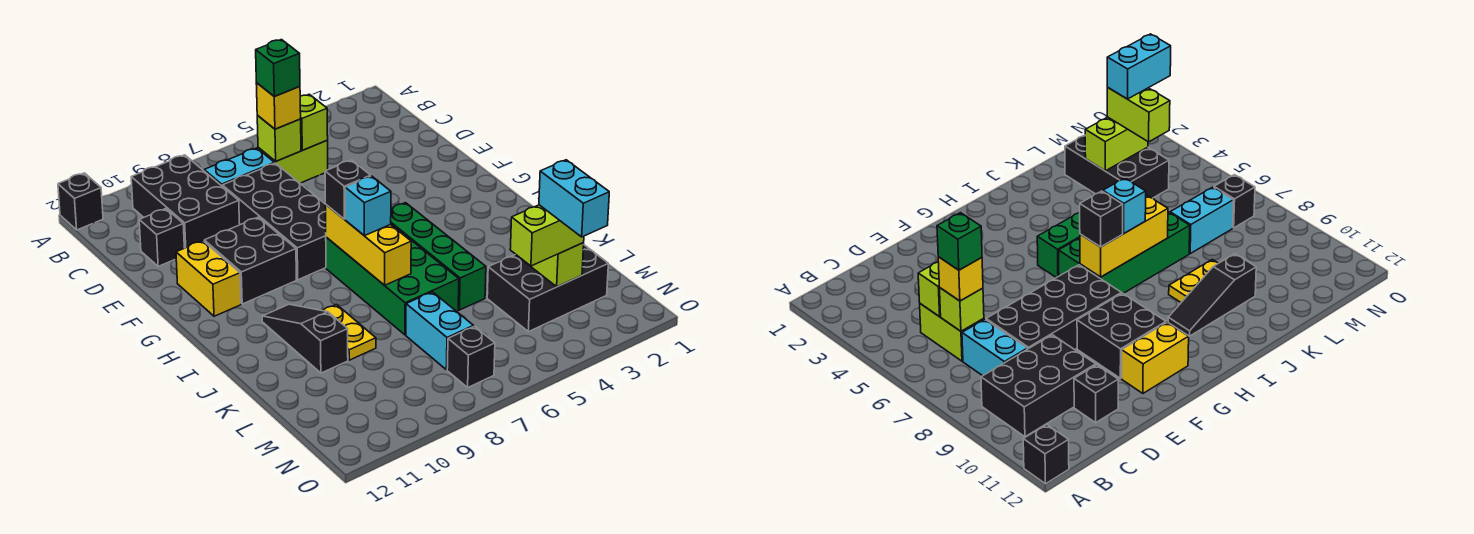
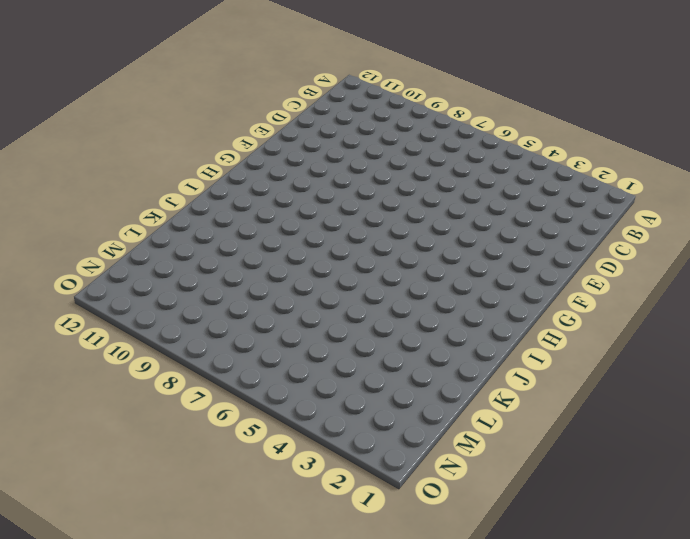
none -> black 1x1 brick [58,173,103,230]
none -> black 2x3 brick [131,155,240,248]
none -> lime 1x2 brick [258,140,328,183]

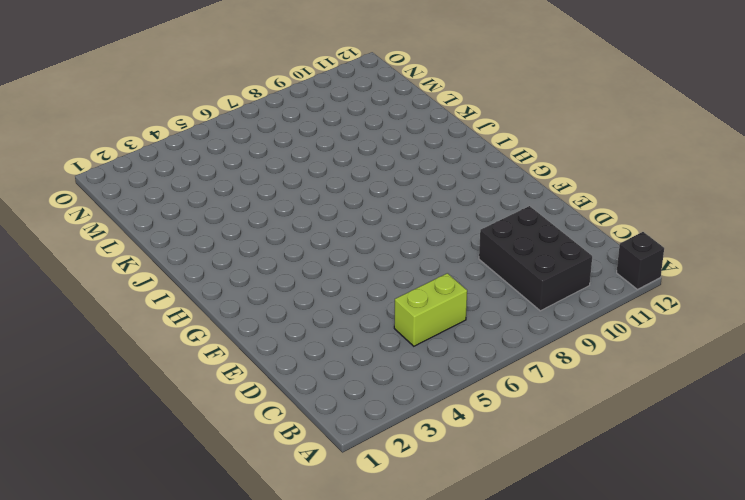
none -> cyan 1x2 brick [204,148,274,186]
none -> black 2x4 brick [222,163,326,280]
none -> black 1x1 brick [139,209,184,266]

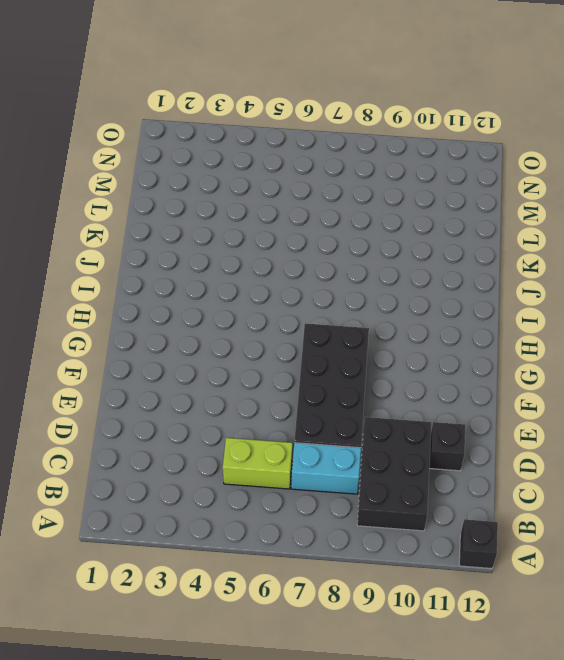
none -> black 2x2 brick [204,217,296,304]
none -> yellow 1x2 brick [176,241,241,316]
none -> green 1x4 brick [391,203,486,310]

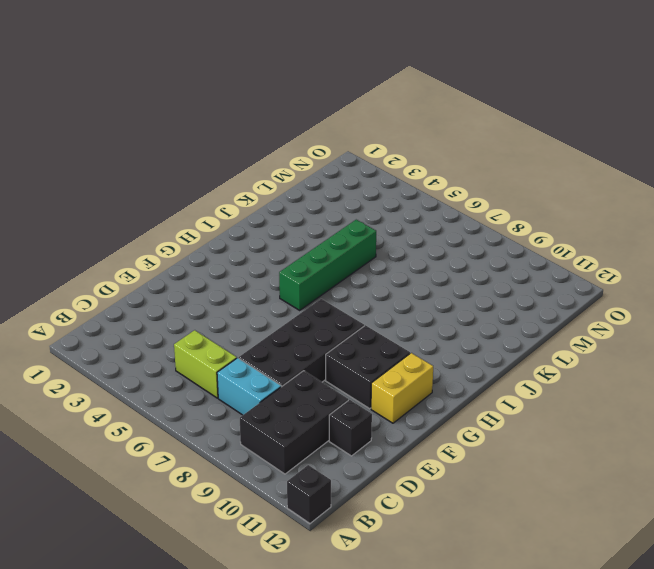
none -> green 2x4 brick [326,224,459,335]
none -> black 1x3 slope [262,304,348,373]
none -> yellow 1x2 plate [323,304,376,360]

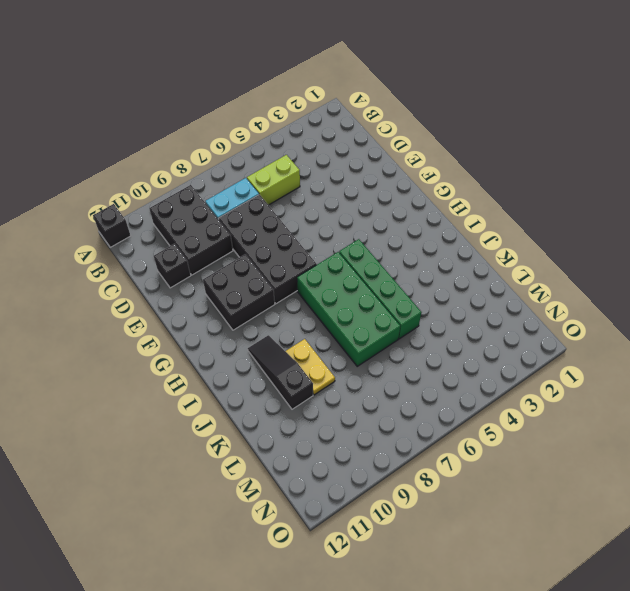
none -> yellow 1x2 brick [176,241,241,316]
none -> black 2x3 brick [487,245,608,332]
none -> cyan 1x2 brick [406,292,474,370]

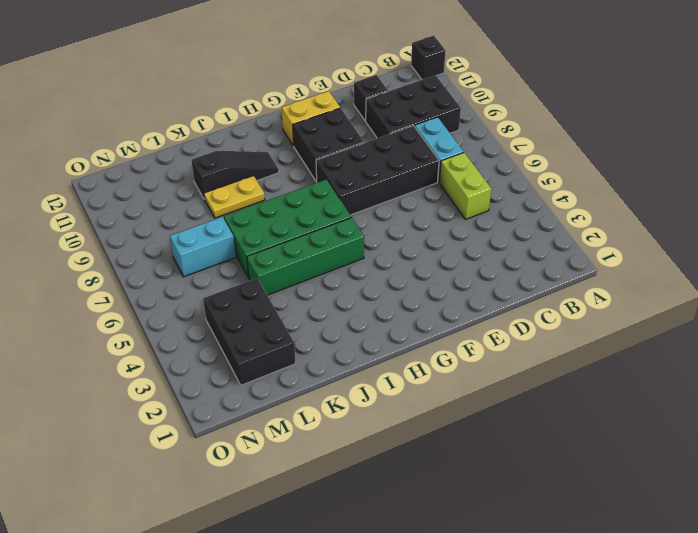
none -> black 1x1 brick [447,326,495,387]
none -> lime 1x1 brick [300,94,328,150]
none -> lime 1x1 brick [257,116,301,161]

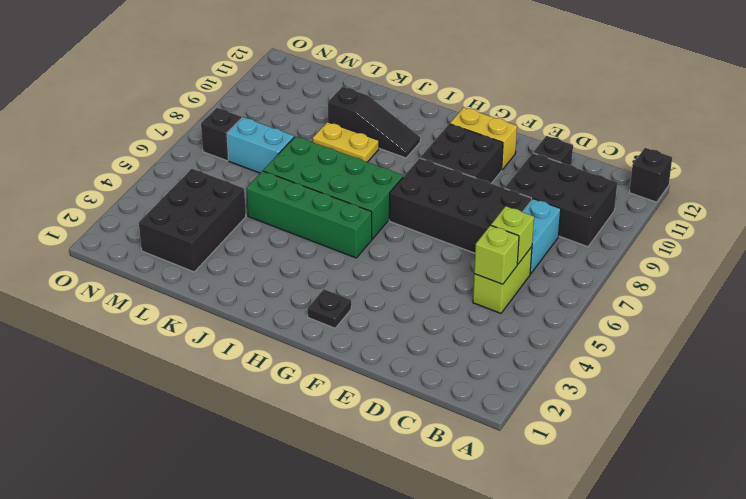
black 1x1 plate [308,289,351,328] -> none
none -> yellow 1x3 brick [325,204,411,285]
none -> lime 1x2 brick [515,243,584,287]
none -> yellow 1x1 brick [256,83,301,129]

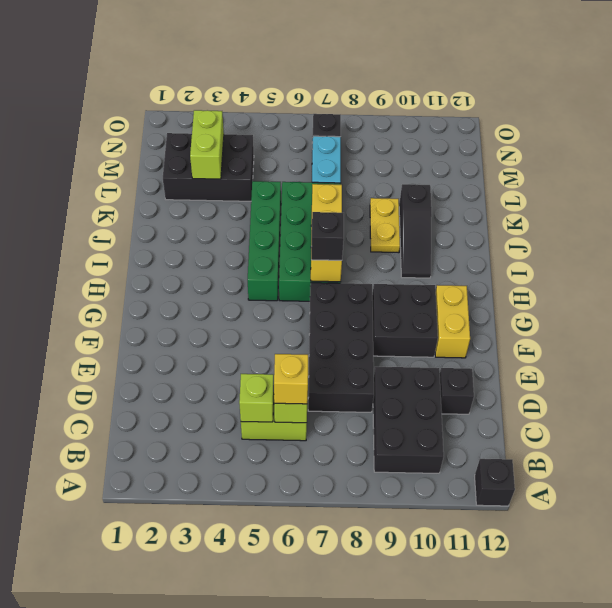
none -> cyan 1x2 brick [204,148,274,186]
none -> cyan 1x1 brick [345,176,391,236]
none -> lime 1x2 brick [510,205,584,266]

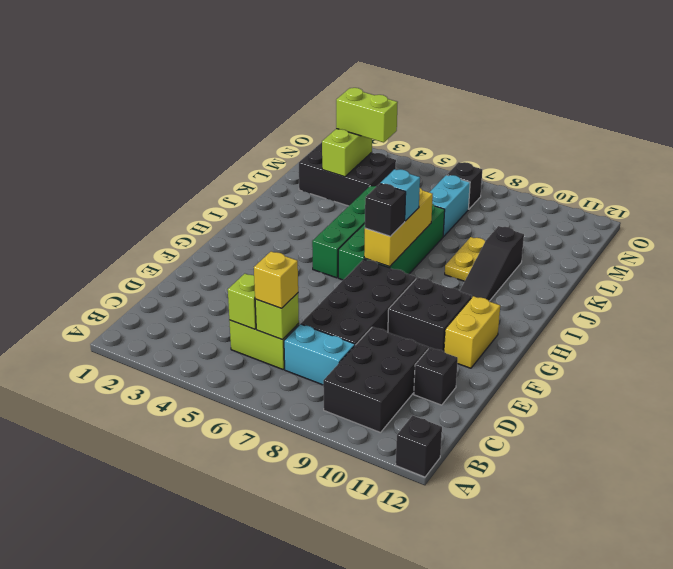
none -> green 1x1 brick [256,40,300,96]
none -> cyan 1x2 brick [539,160,609,237]

